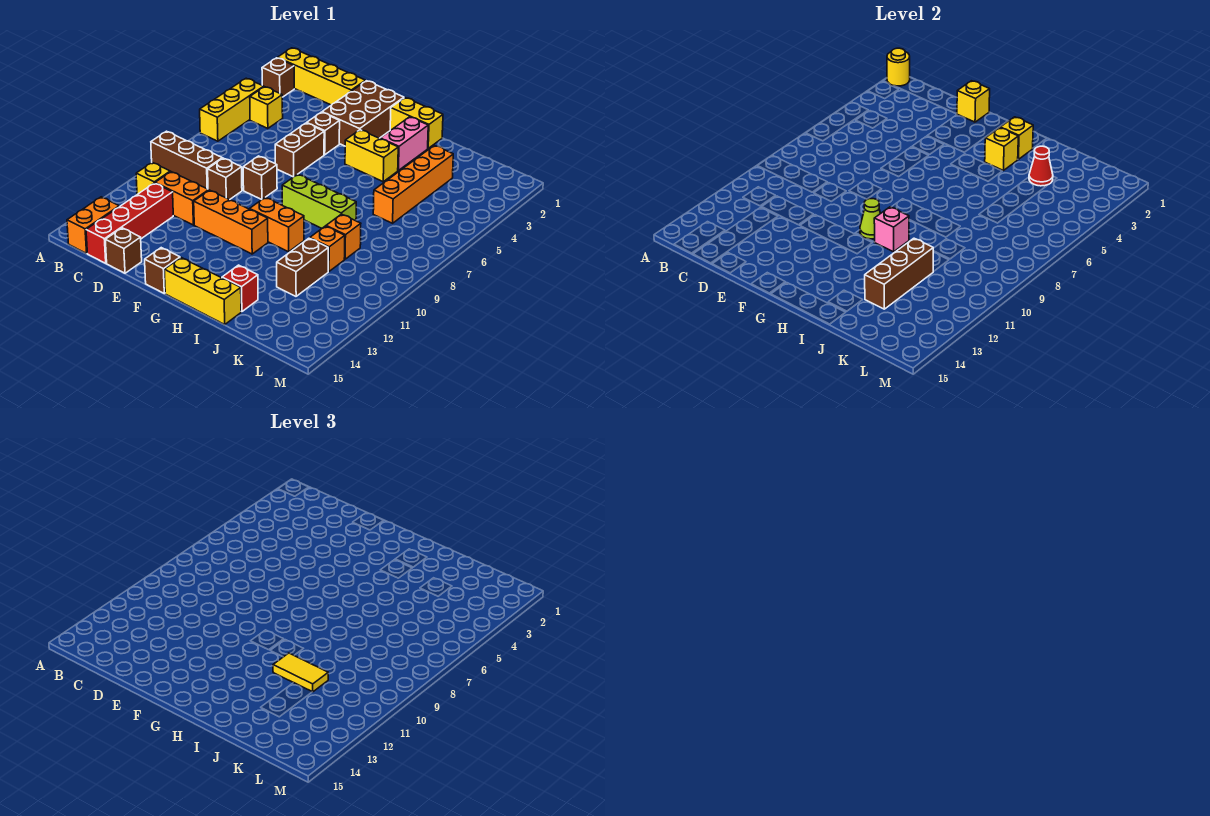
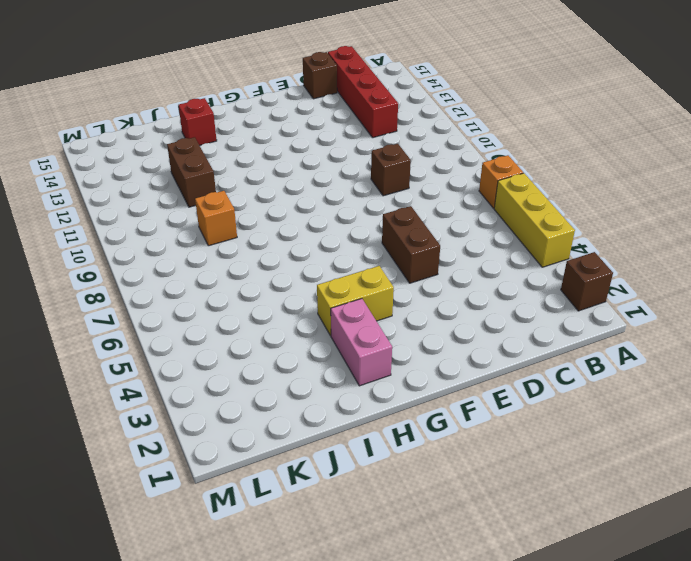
orange 1x1 brick [479,155,523,208] -> orange 1x1 brick moved to [310,226,345,271]
none -> yellow 1x4 brick [278,48,365,105]
none -> brown 1x3 brick [151,131,222,189]
none -> yellow 1x1 brick [250,87,283,128]
none -> yellow 1x1 brick [136,163,170,194]

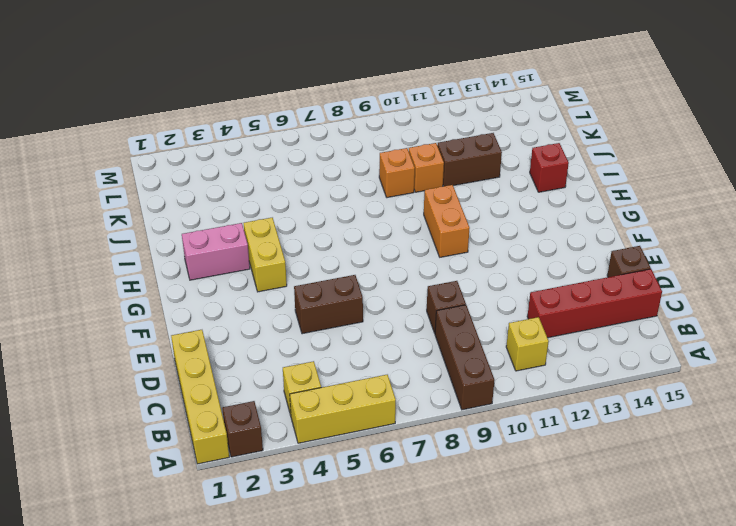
none -> orange 1x2 brick [67,197,119,253]
none -> orange 1x2 brick [155,172,209,225]
none -> brown 2x3 brick [322,81,404,146]
none -> brown 1x1 brick [307,112,340,155]

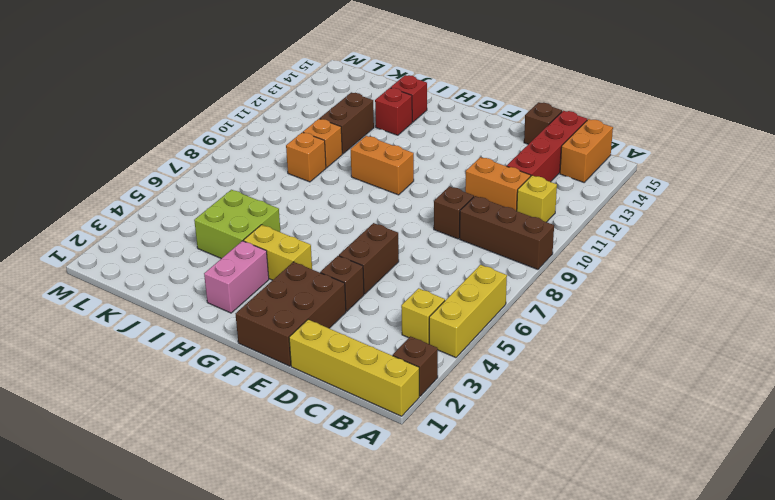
lime 2x2 brick [194,190,280,259] -> orange 1x4 brick [373,145,453,223]
red 1x1 brick [375,88,412,135] -> none
none -> brown 1x1 brick [243,156,277,200]
none -> orange 1x3 brick [194,190,268,254]
none -> brown 1x1 brick [145,248,180,293]
none -> yellow 1x2 brick [390,98,443,148]

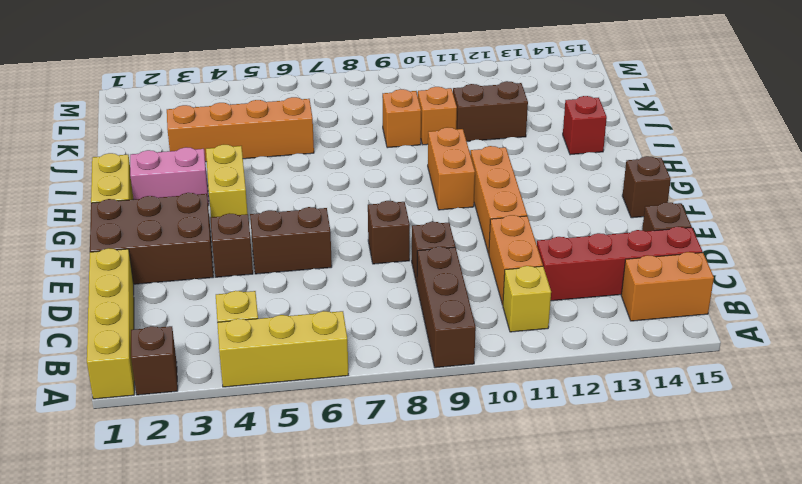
none -> lime 1x3 brick [282,174,356,228]
none -> yellow 1x3 brick [164,258,241,324]
none -> yellow 1x1 round brick [887,48,910,86]
none -> yellow 1x1 brick [957,81,990,122]

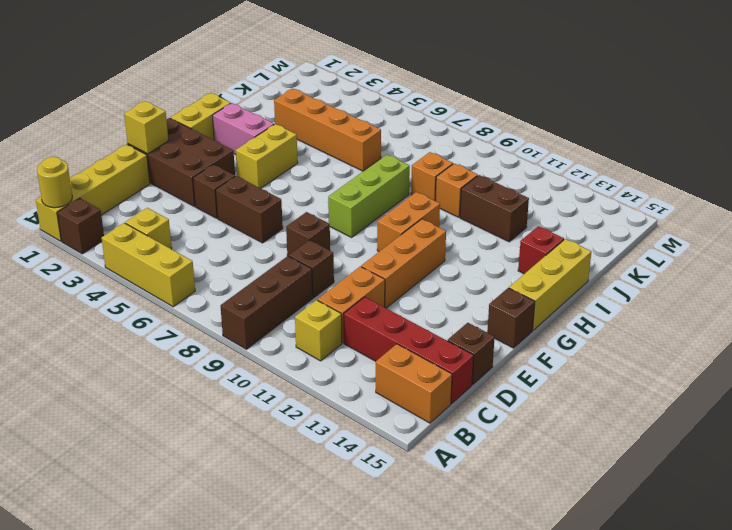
none -> lime 1x1 cone [860,199,881,239]
none -> yellow 1x1 brick [1000,117,1033,159]
none -> yellow 1x1 brick [985,128,1018,170]
none -> pink 1x1 brick [874,207,909,252]

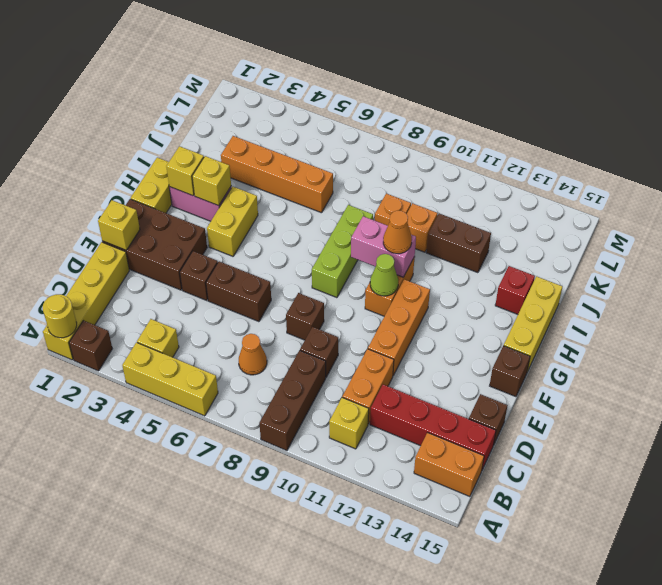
orange 1x1 cone [239,334,267,375] -> none
pink 1x2 brick [351,216,416,277] -> pink 1x1 brick [874,207,909,252]
orange 1x1 cone [383,210,412,254] -> none
none -> red 1x1 cone [1029,146,1053,186]
none -> brown 1x3 brick [865,238,933,309]
none -> yellow 1x2 tile [273,653,328,692]

